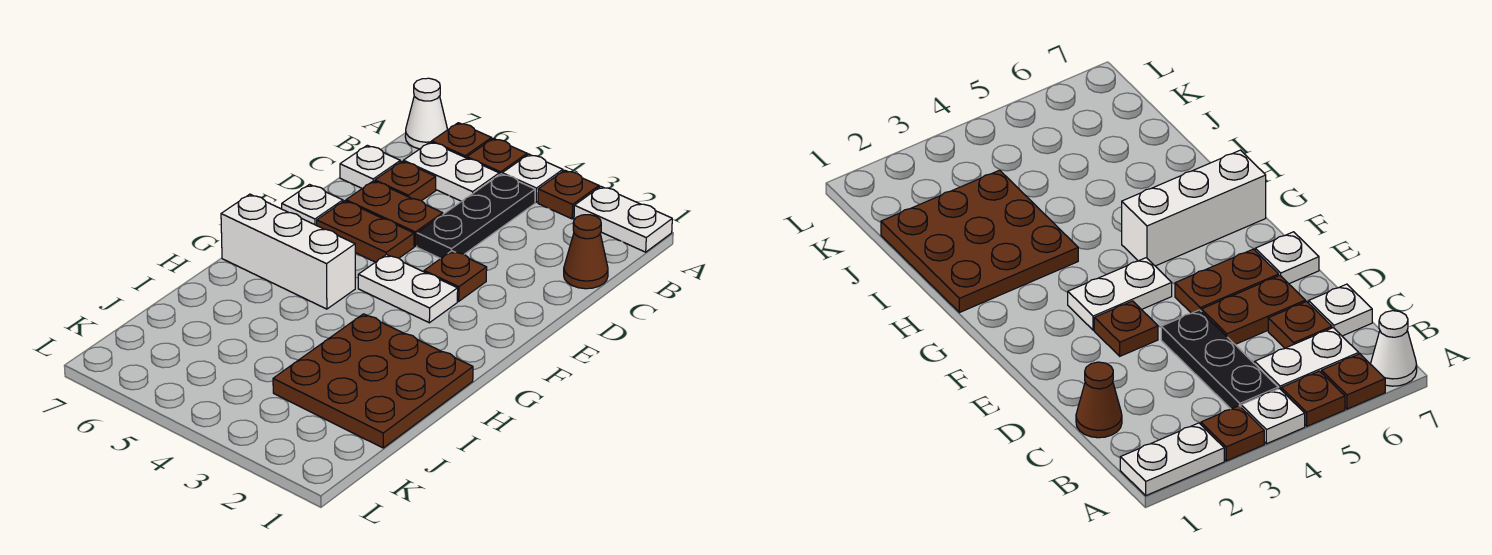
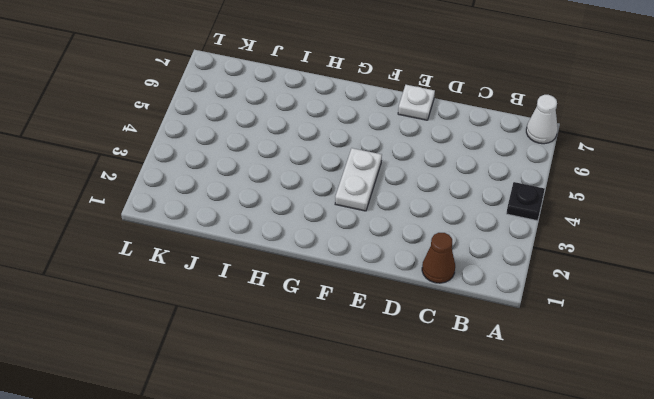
black 1x1 plate [506,182,545,221] -> white 1x1 plate [502,154,563,202]
none -> white 1x2 plate [574,186,672,252]
none -> brown 1x1 plate [538,170,599,219]
none -> brown 1x1 plate [467,138,527,175]

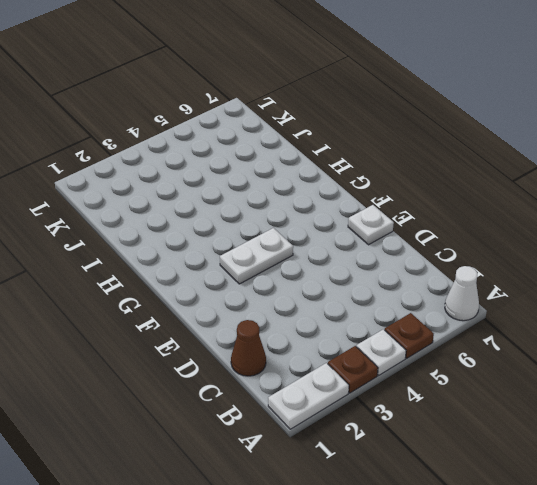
none -> brown 1x1 plate [432,123,492,158]
none -> black 1x3 plate [417,174,535,259]
none -> white 1x2 plate [403,142,499,201]

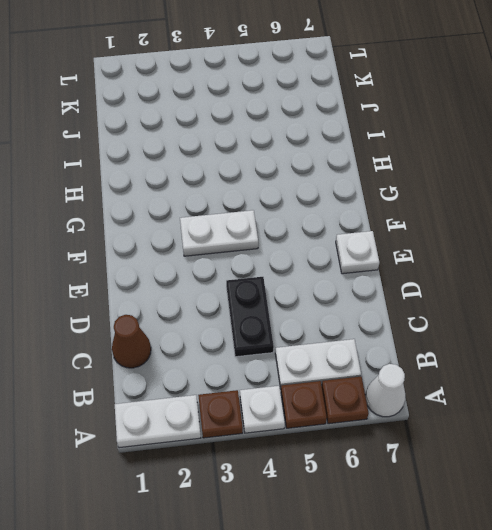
black 1x2 plate [226,277,274,357] -> black 1x3 plate [417,174,535,259]
none -> brown 1x1 plate [375,161,436,201]
none -> white 1x1 plate [340,145,400,188]
none -> brown 1x2 plate [346,181,443,246]

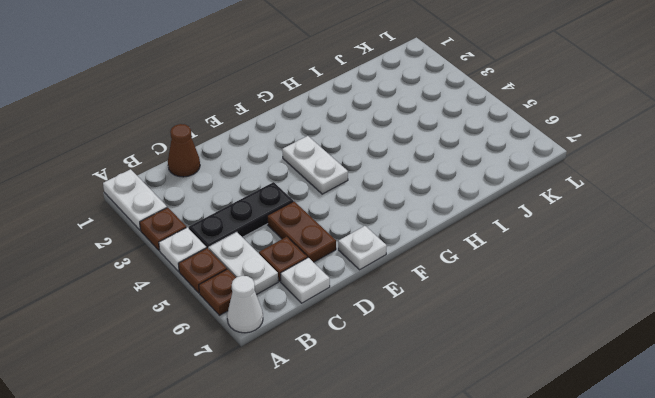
none -> brown 1x1 plate [424,251,487,301]
none -> brown 1x2 plate [317,201,414,262]
none -> white 1x3 brick [221,194,355,309]

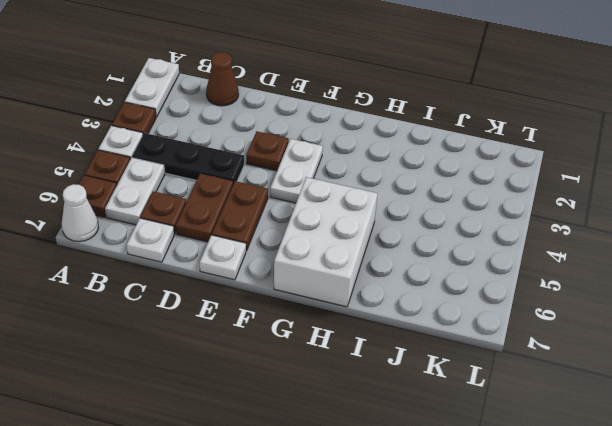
white 2x3 brick [274,177,378,307] -> white 1x3 brick [221,194,355,309]
none -> brown 3x3 plate [273,314,473,448]

